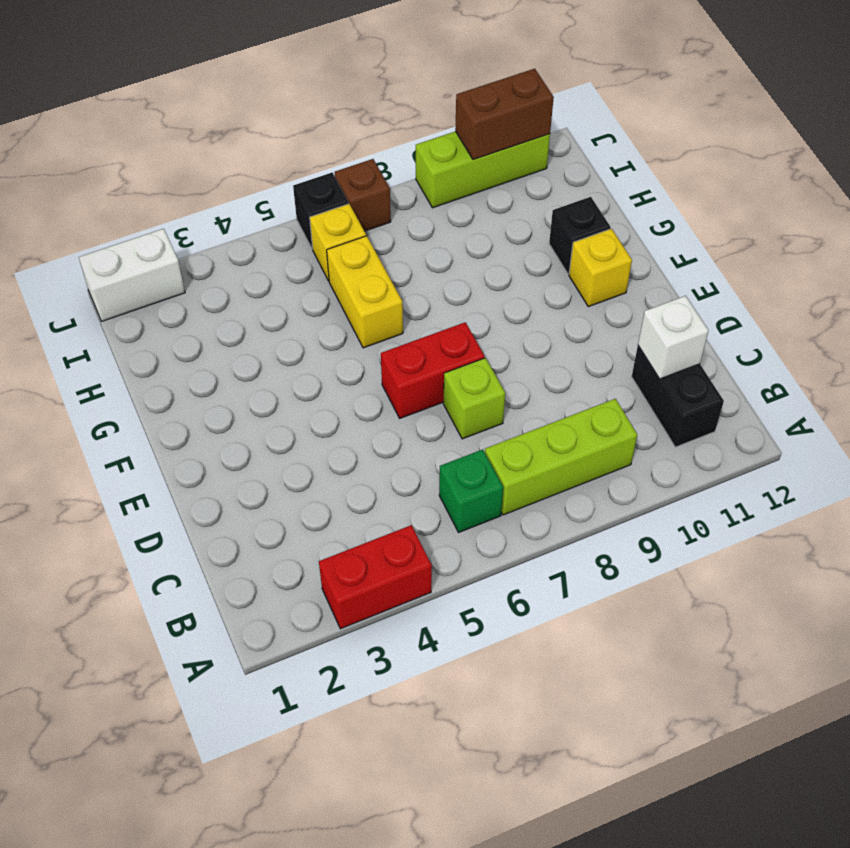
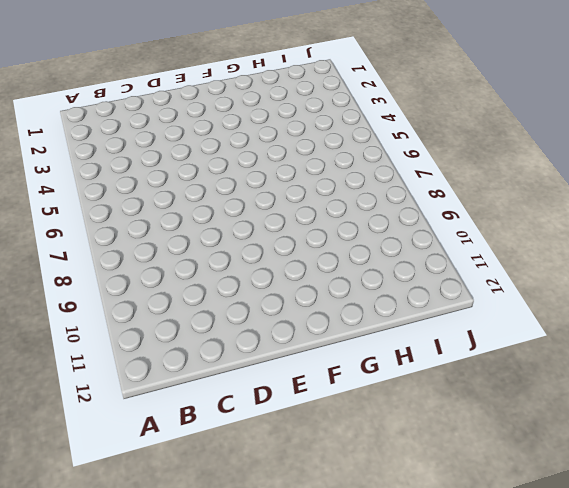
none -> red 1x2 brick [319,525,432,629]
none -> green 1x1 brick [439,449,503,532]
none -> lime 1x3 brick [485,399,637,515]

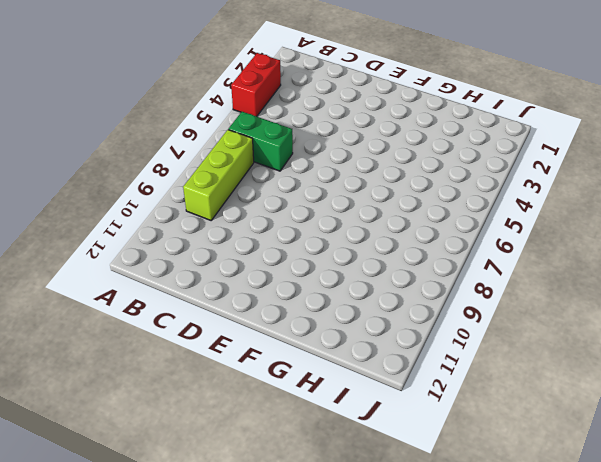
green 1x2 brick [228,112,293,171] -> green 1x1 brick [439,449,503,532]
none -> black 1x2 brick [632,346,724,447]
none -> lime 1x1 brick [443,358,505,439]
none -> red 1x2 brick [381,322,485,418]

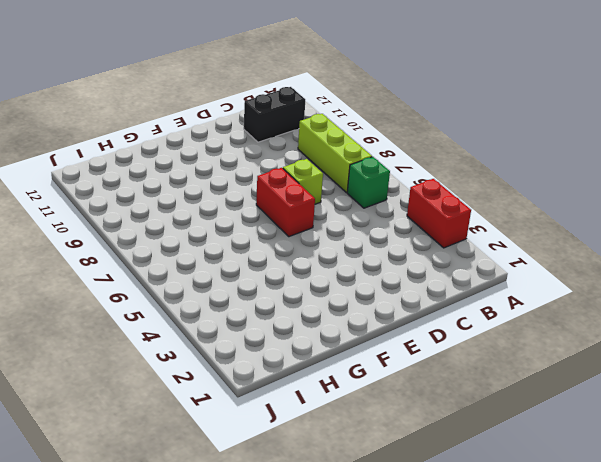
none -> yellow 1x1 brick [569,229,632,307]
none -> yellow 1x2 brick [327,236,403,348]
none -> black 1x1 brick [549,197,611,274]

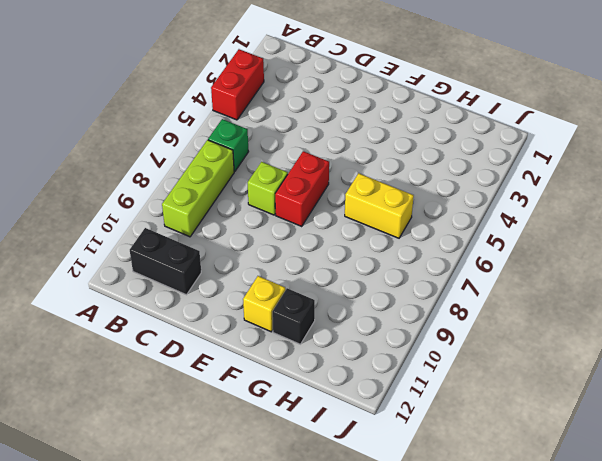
none -> yellow 1x1 brick [310,204,366,281]
none -> white 1x2 brick [79,229,185,321]
none -> black 1x1 brick [293,173,349,249]

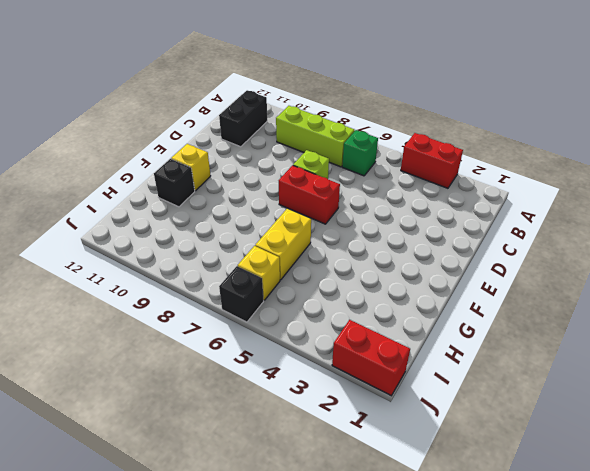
red 1x2 brick [332,320,410,396] -> white 1x2 brick [79,229,185,321]
none -> brown 1x1 brick [334,159,391,231]
none -> lime 1x3 brick [416,131,550,208]
none -> white 1x1 brick [638,296,709,379]

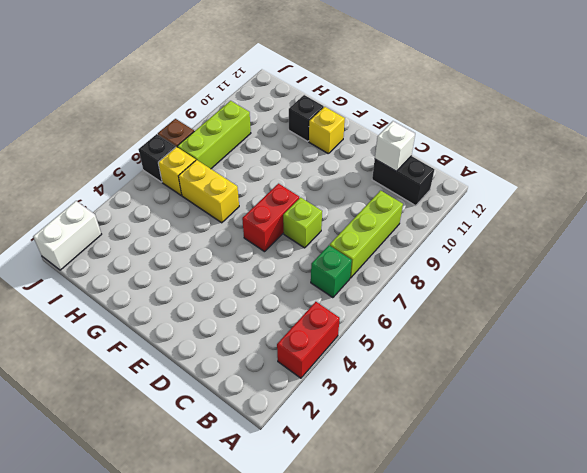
lime 1x3 brick [177,101,251,169] -> lime 1x3 brick moved to [416,131,550,208]
none -> brown 1x2 brick [455,69,554,160]

